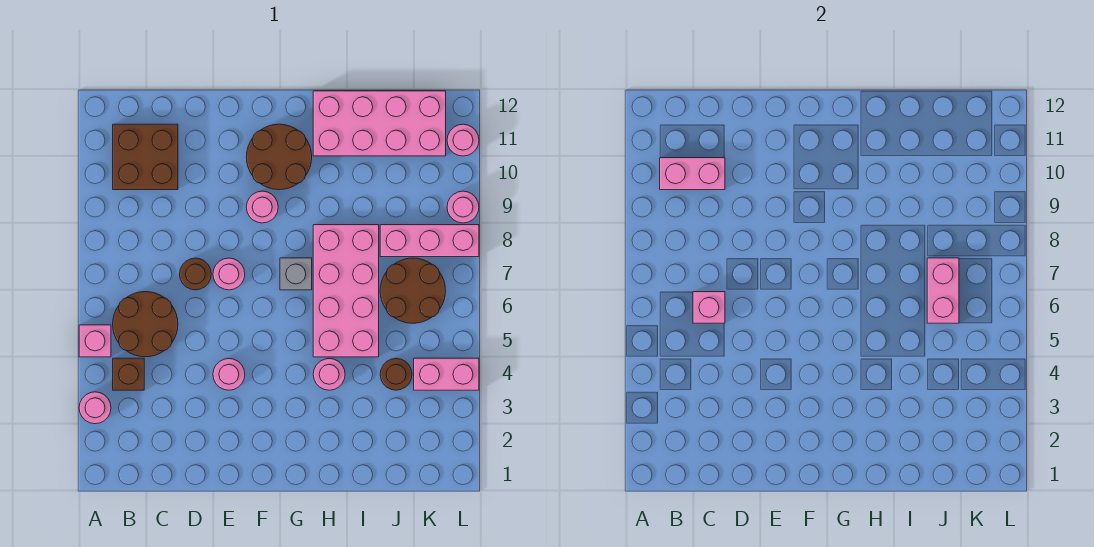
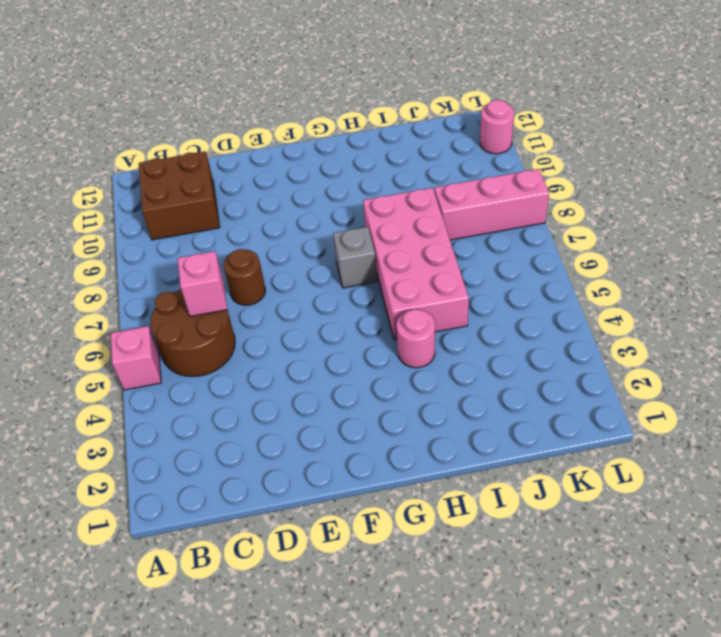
none -> pink 1x1 round brick [79,392,111,424]
none -> brown 1x1 brick [113,358,144,390]
none -> pink 1x1 round brick [213,359,245,390]

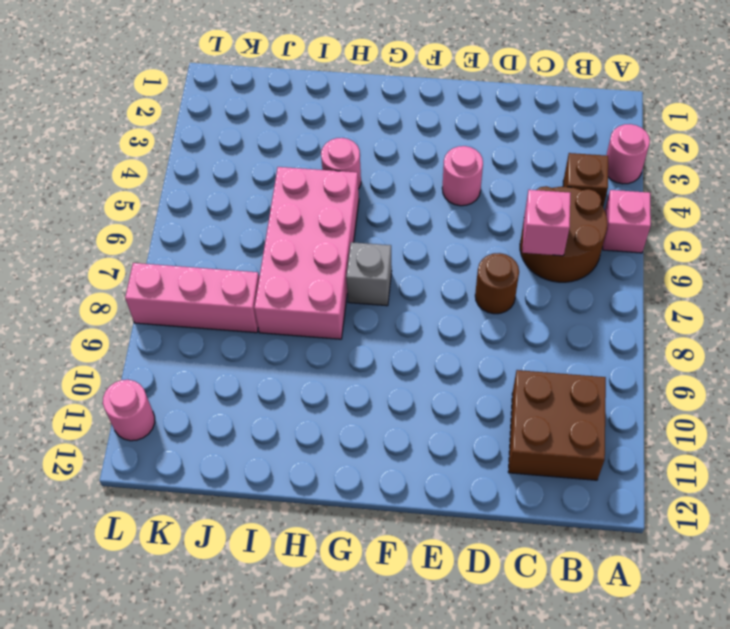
none -> pink 1x1 round brick [213,258,245,290]
none -> pink 1x1 round brick [246,191,278,223]
none -> brown 2x2 round brick [246,124,312,190]

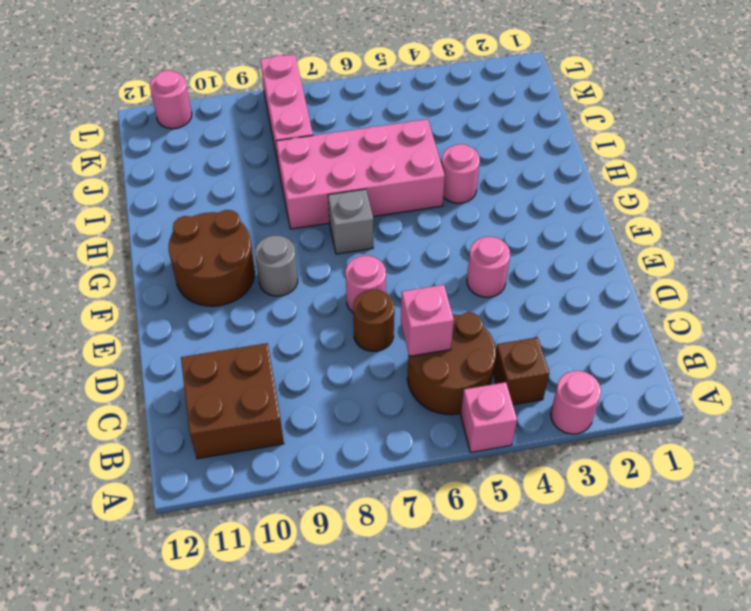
grey 1x1 round brick [255,236,298,296] -> pink 1x1 round brick [246,191,278,223]
none -> pink 2x4 brick [313,91,446,156]
none -> brown 1x1 round brick [380,359,412,390]
none -> brown 2x2 round brick [380,258,446,323]

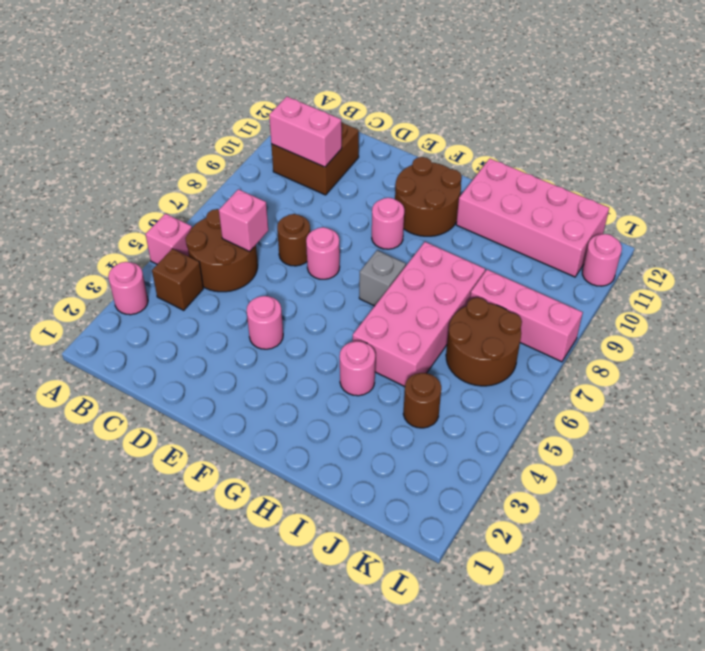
none -> pink 1x2 brick [414,358,479,390]
none -> pink 1x1 round brick [447,191,479,223]
none -> pink 1x2 brick [927,258,959,323]

